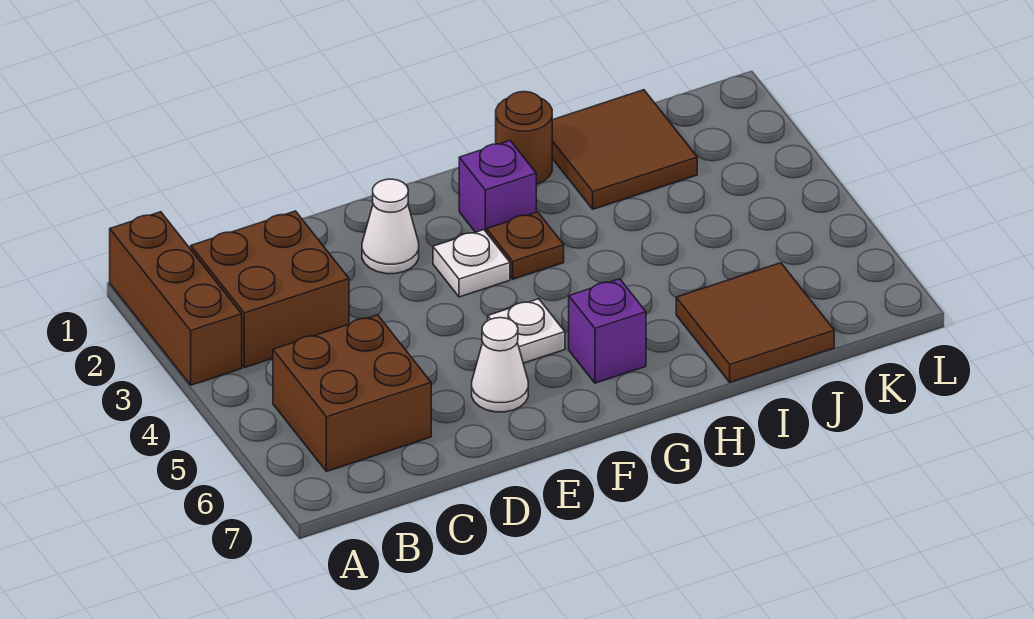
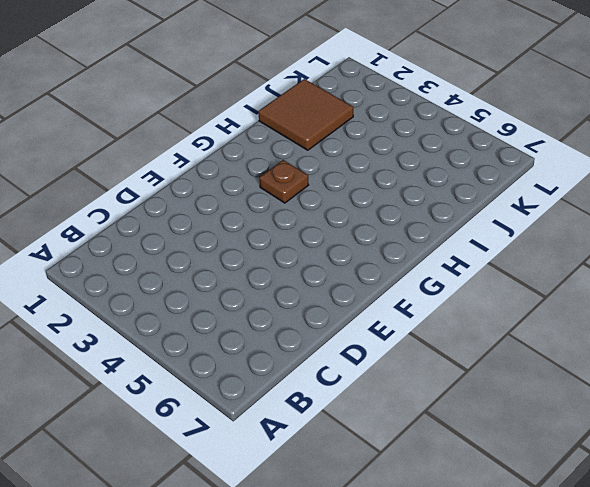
none -> brown 1x3 brick [110,212,242,385]
none -> brown 2x2 brick [191,211,349,368]
none -> brown 2x2 brick [273,315,431,471]

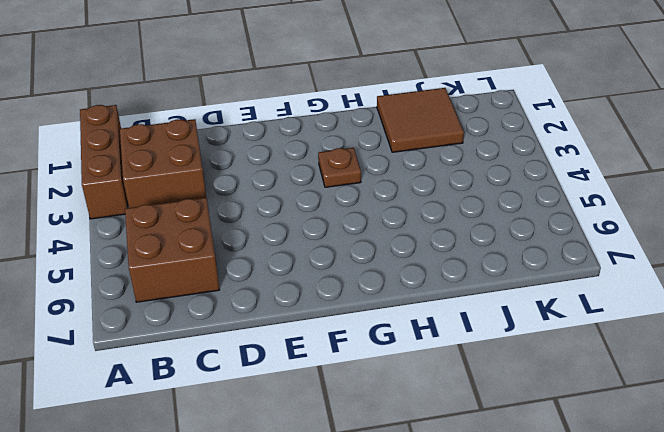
none -> white 1x1 cone [362,179,419,274]
none -> white 1x1 cone [472,318,528,412]
none -> white 1x1 plate [433,230,510,297]

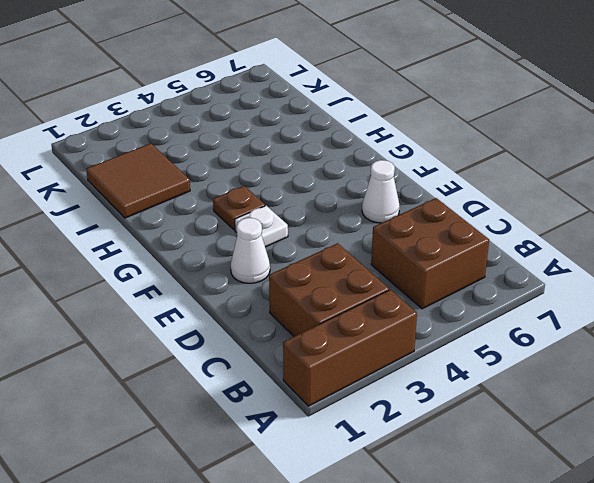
none -> white 1x1 plate [488,299,565,363]
none -> purple 1x1 brick [459,141,536,232]
none -> purple 1x1 brick [569,279,646,383]

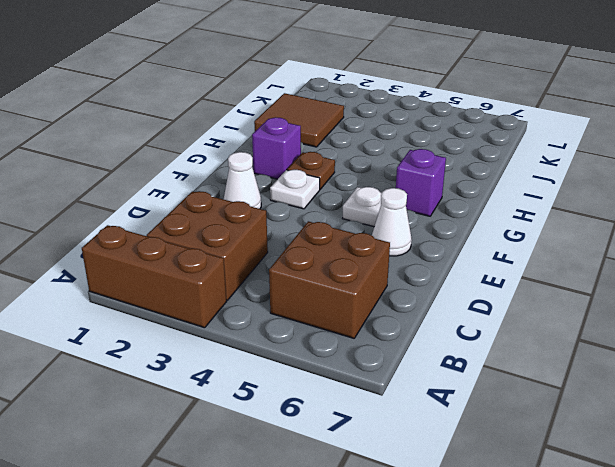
none -> brown 1x1 round brick [496,92,552,184]
none -> brown 2x2 tile [676,263,834,382]

